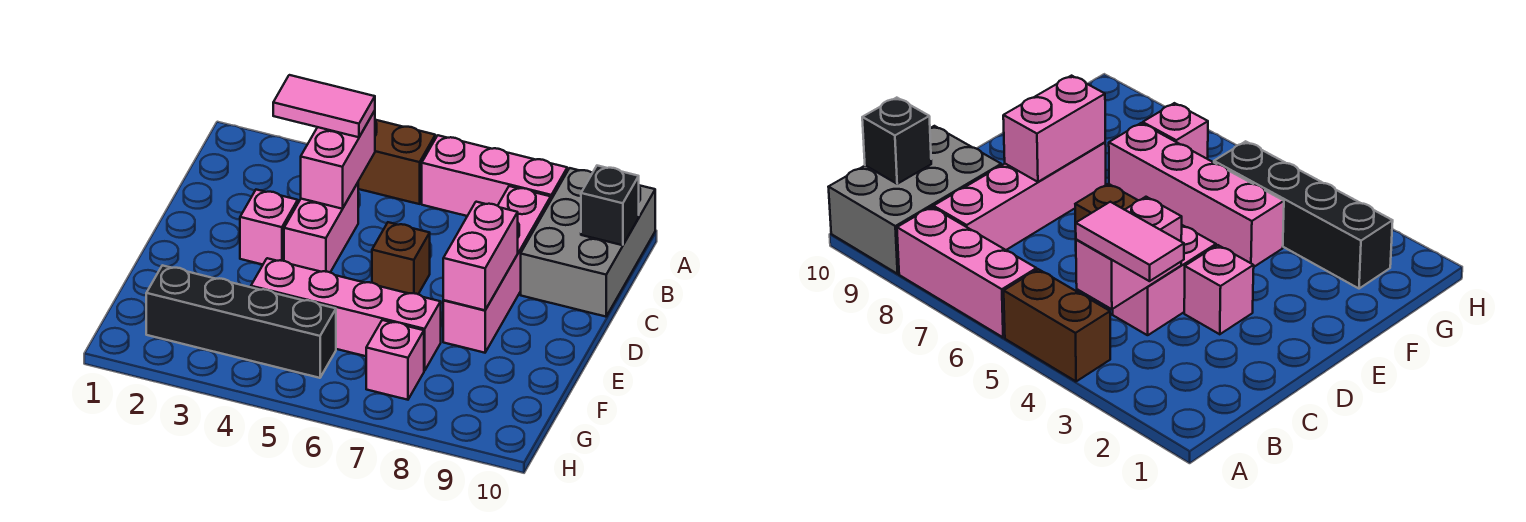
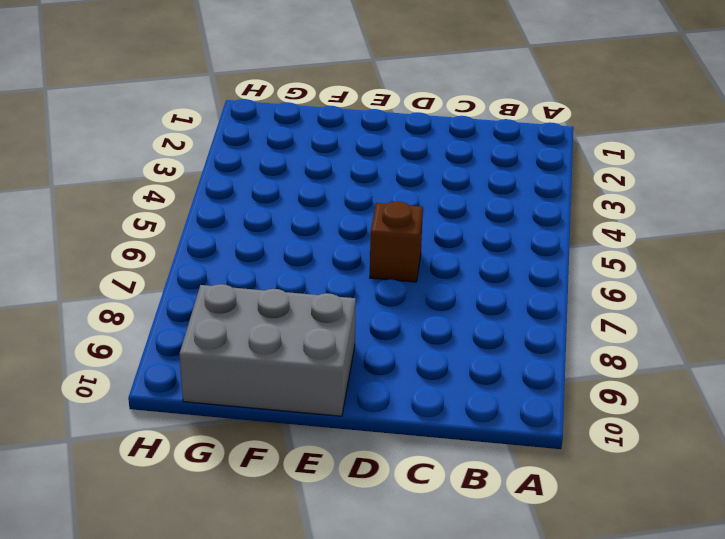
grey 2x3 brick [179,284,356,416] -> grey 2x3 brick moved to [521,168,655,317]
none -> brown 1x2 brick [358,120,435,204]
none -> pink 1x3 brick [422,135,567,216]
none -> pink 1x4 brick [443,186,551,353]

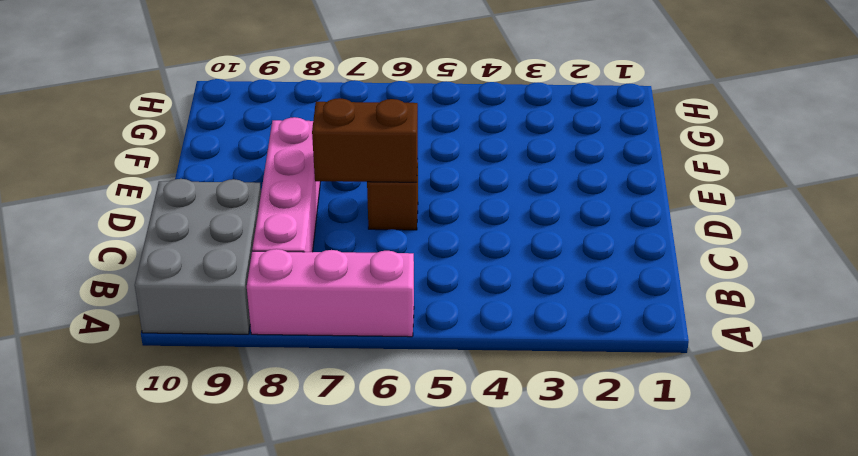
brown 1x2 brick [312,98,418,182] -> brown 1x2 brick moved to [358,120,435,204]
none -> pink 1x2 brick [284,183,358,272]
none -> pink 1x1 brick [240,190,298,265]
none -> pink 1x4 brick [251,258,441,371]

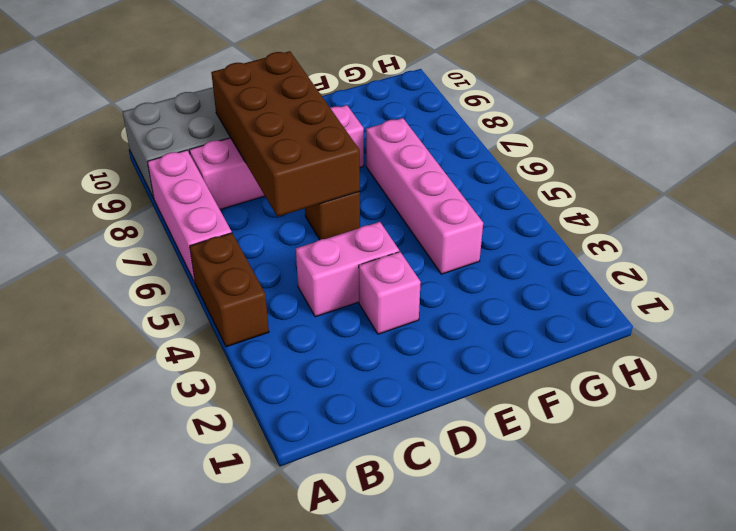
brown 2x4 brick [211,51,360,217] -> pink 1x2 brick [443,202,518,310]
none -> black 1x4 brick [146,265,336,378]
none -> pink 1x1 brick [366,320,424,400]
none -> pink 1x2 brick [301,111,375,209]

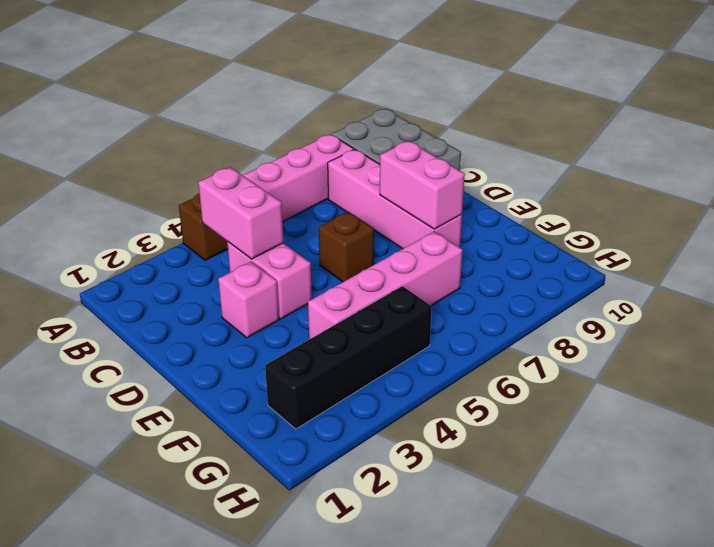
none -> pink 1x1 brick [366,320,424,400]
none -> black 1x1 brick [581,166,639,245]
none -> pink 1x2 tile [273,75,375,137]

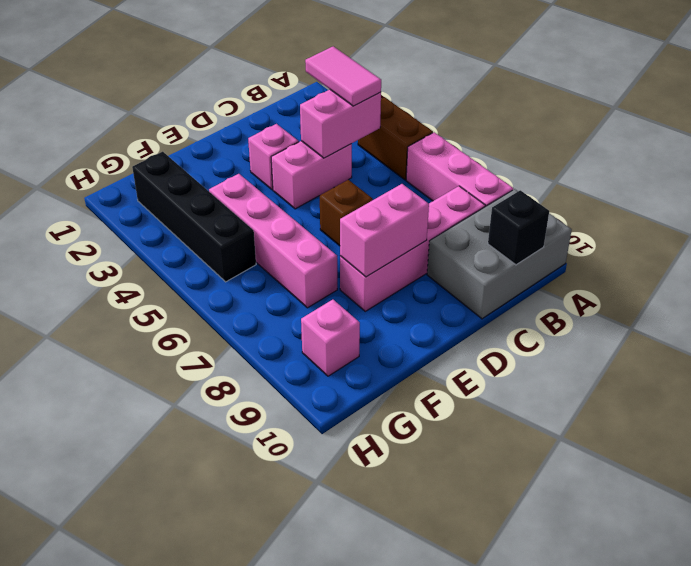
pink 1x1 brick [301,300,360,376] -> pink 1x1 brick moved to [366,320,424,400]

